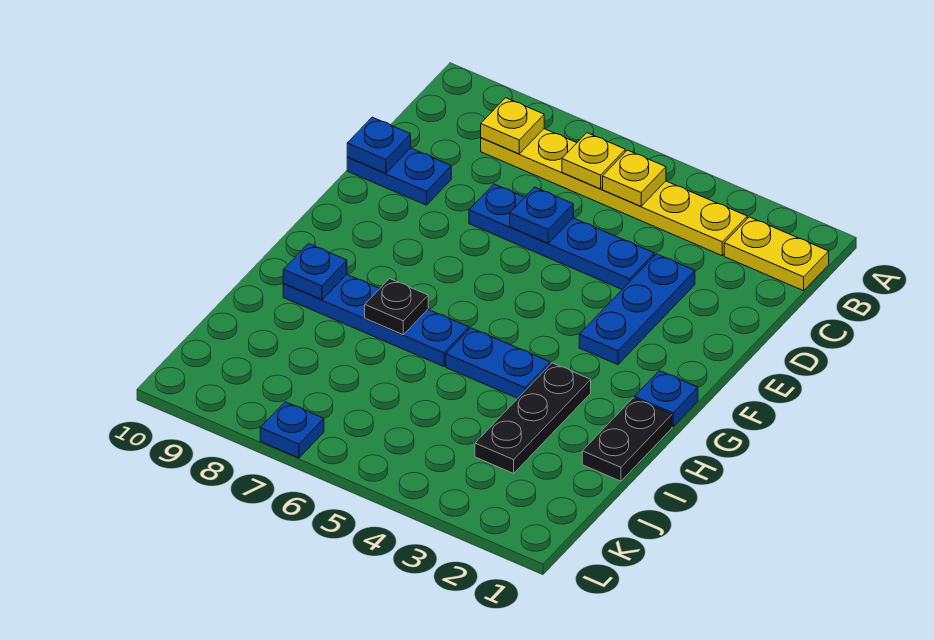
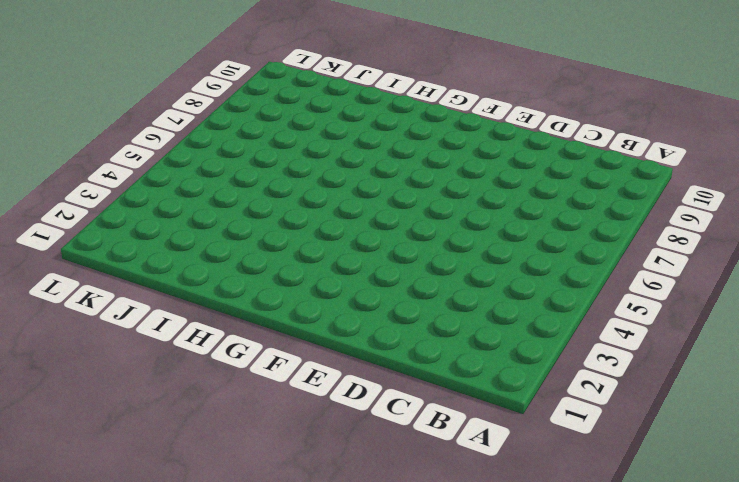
none -> yellow 1x2 plate [724,217,829,291]
none -> yellow 1x6 plate [481,129,747,256]
none -> blue 1x3 plate [579,254,695,365]

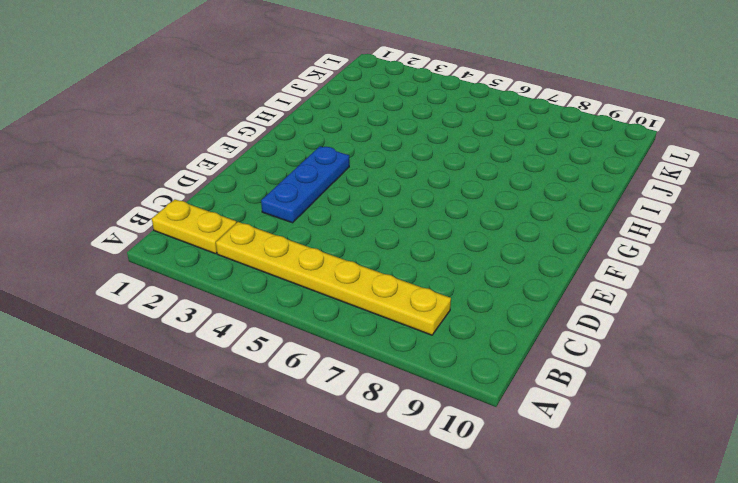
none -> blue 1x4 plate [469,184,654,289]
none -> blue 1x2 plate [347,148,451,205]
none -> blue 1x1 plate [635,371,698,427]

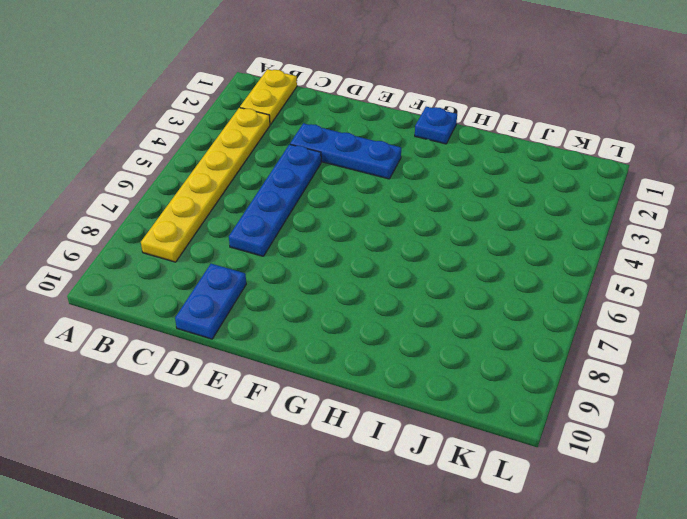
none -> black 1x2 plate [582,398,672,481]
none -> black 1x3 plate [475,363,591,473]
none -> blue 1x2 plate [446,328,550,398]

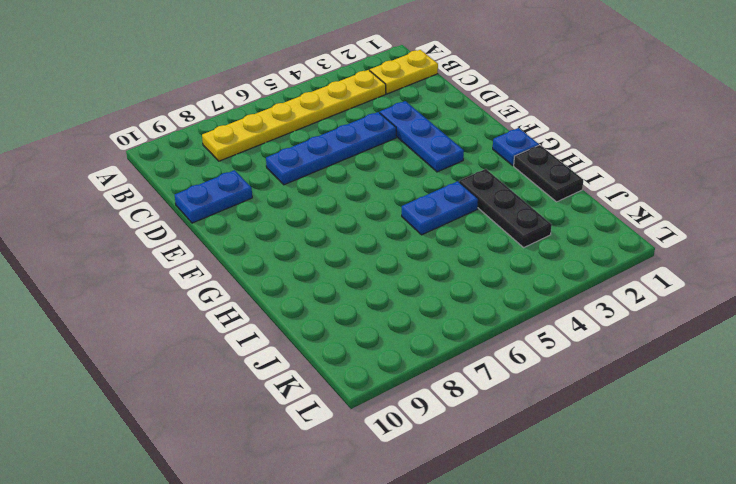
none -> blue 1x4 plate [283,275,469,367]
none -> blue 1x1 plate [260,402,324,458]
none -> yellow 1x1 plate [603,150,666,206]

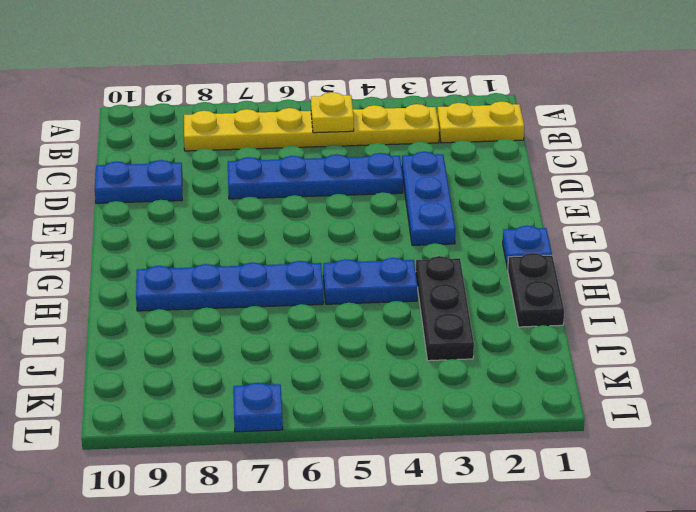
none -> yellow 1x1 plate [562,133,625,189]
none -> yellow 1x1 plate [481,98,544,154]
none -> blue 1x1 plate [510,187,573,243]

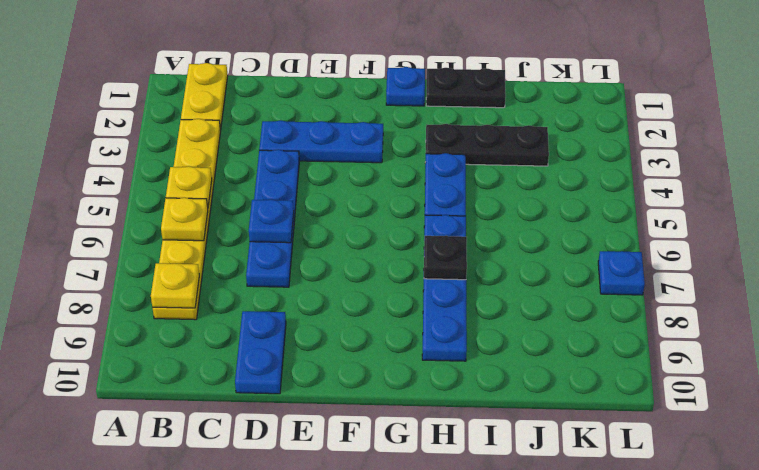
none -> blue 1x1 plate [347,117,411,174]
none -> blue 1x1 plate [283,244,347,300]

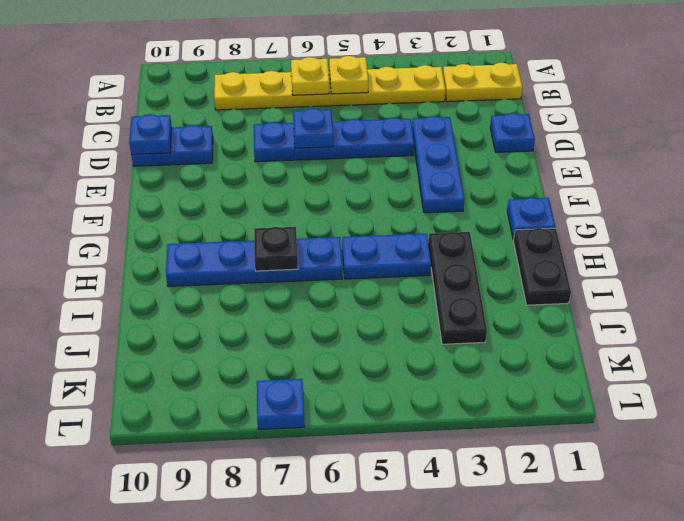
blue 1x1 plate [490,113,535,152] -> blue 1x1 plate moved to [283,244,347,300]
none -> yellow 1x1 plate [481,98,544,154]

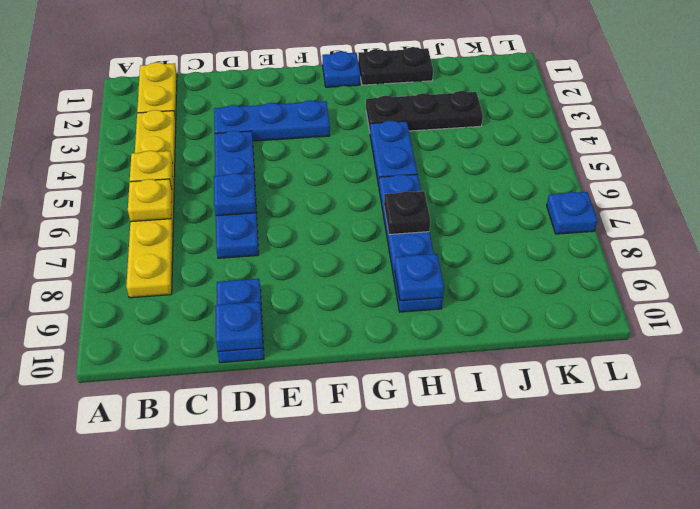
none -> yellow 1x1 plate [481,98,544,154]

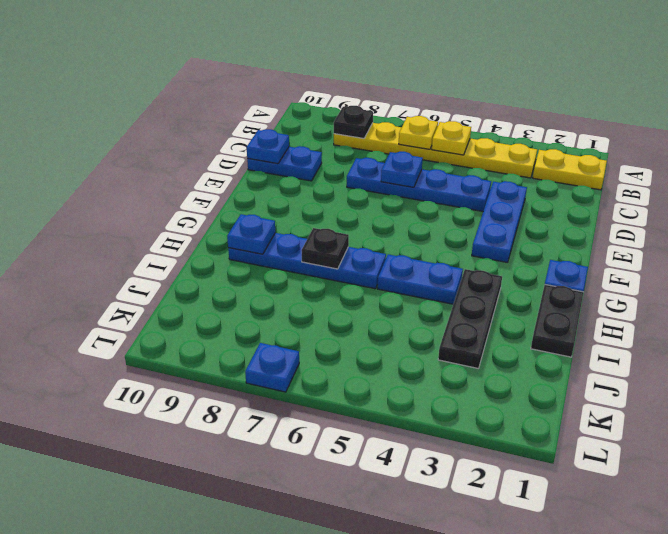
black 1x1 plate [334,106,373,138] -> yellow 1x1 plate [481,98,544,154]

